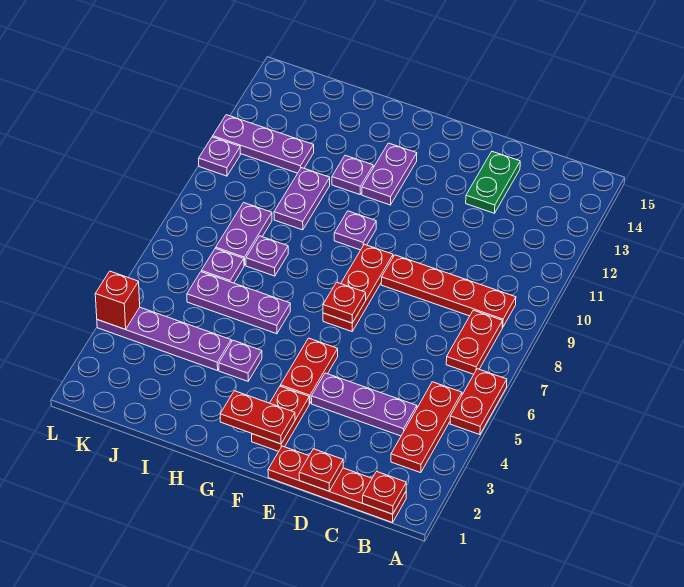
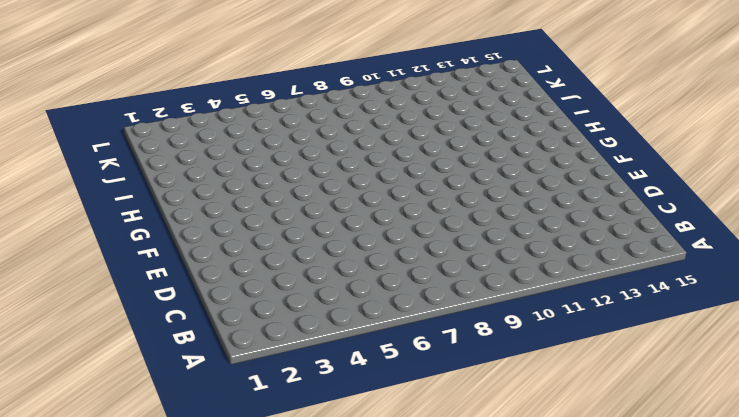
none -> red 1x2 plate [450,369,507,435]
none -> red 1x4 plate [268,446,406,523]
none -> red 1x3 plate [391,382,462,473]

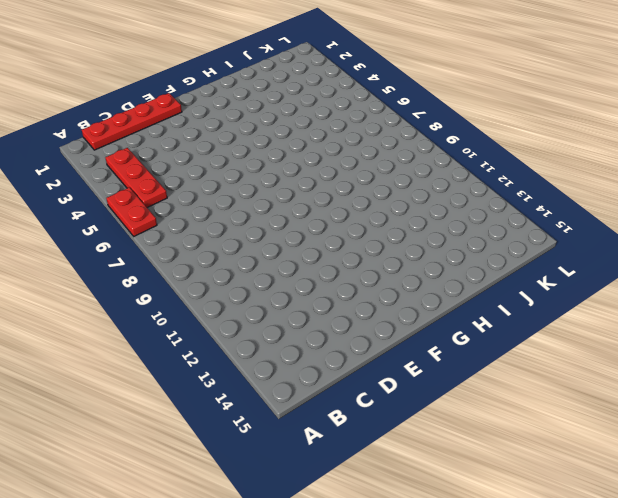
none -> red 1x2 plate [446,310,503,374]
none -> red 1x4 plate [381,255,516,327]
none -> purple 1x3 plate [311,373,417,436]

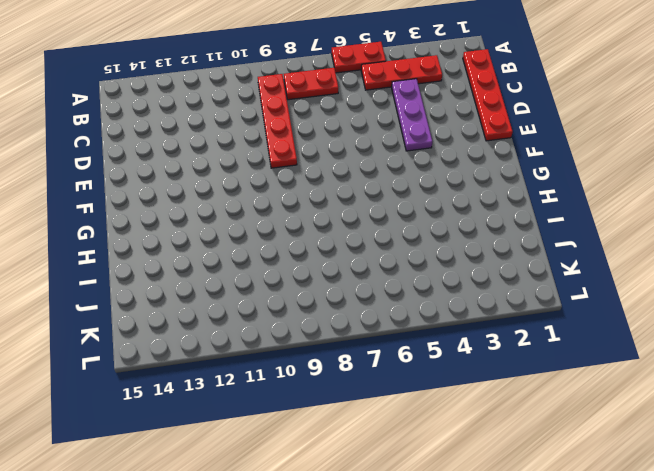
none -> green 1x2 plate [466,152,520,213]
none -> red 1x2 plate [252,386,309,451]
none -> red 1x2 plate [281,338,338,403]

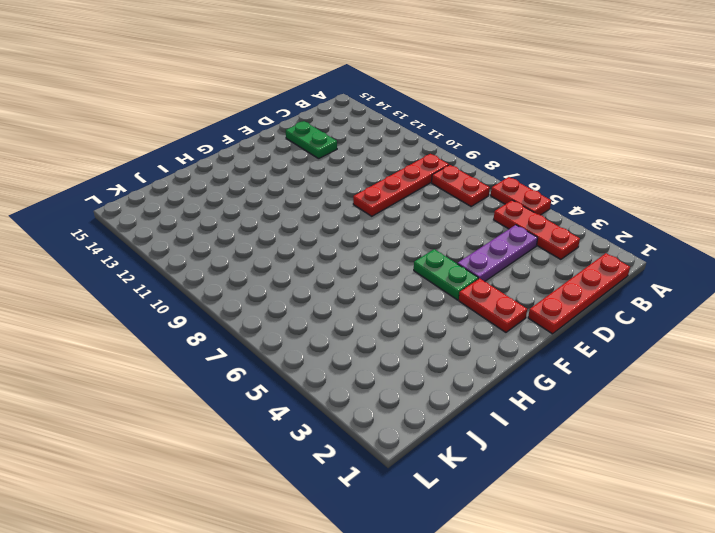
green 1x2 plate [414,249,478,300] -> red 1x2 plate [281,338,338,403]
none -> red 1x3 plate [323,244,393,331]
none -> purple 1x1 plate [334,211,376,250]
none -> purple 1x2 plate [362,143,417,205]

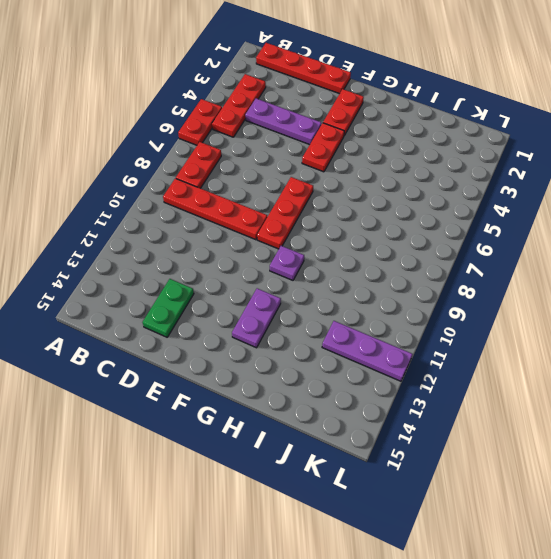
none -> purple 1x1 plate [219,340,262,381]
none -> purple 1x3 plate [187,272,290,334]
none -> purple 1x1 plate [332,155,373,195]

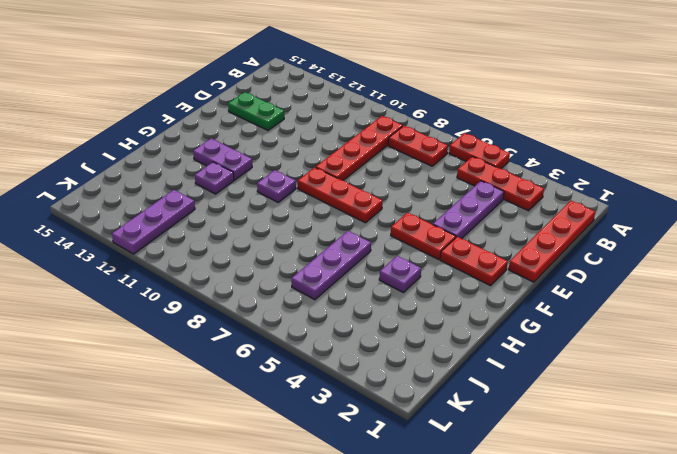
none -> purple 1x4 plate [97,307,231,371]
none -> purple 1x1 plate [246,236,288,276]
none -> purple 1x2 plate [274,168,330,230]

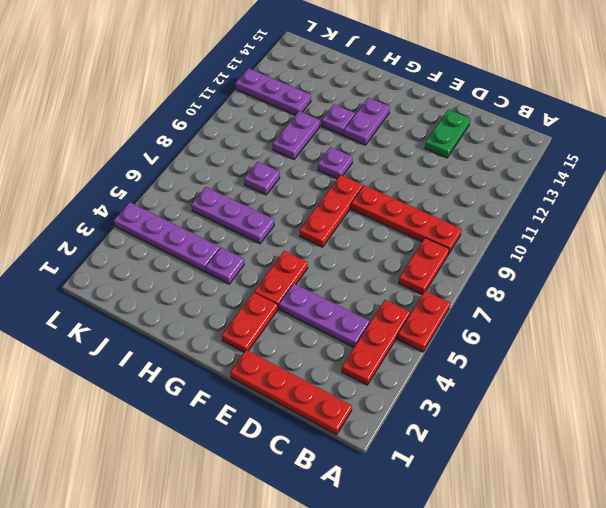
none -> purple 1x1 plate [201,248,244,283]
none -> purple 1x2 plate [216,203,272,265]
none -> purple 1x1 plate [199,137,240,176]

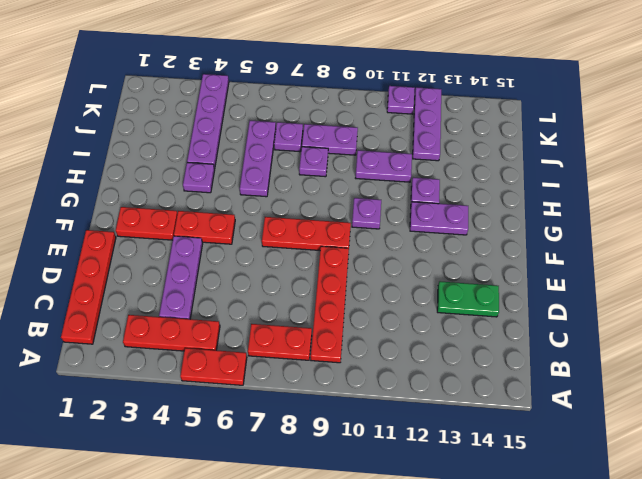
none -> red 1x1 plate [363,471,406,514]
none -> red 1x1 plate [299,449,343,491]
none -> red 1x2 plate [220,391,295,444]

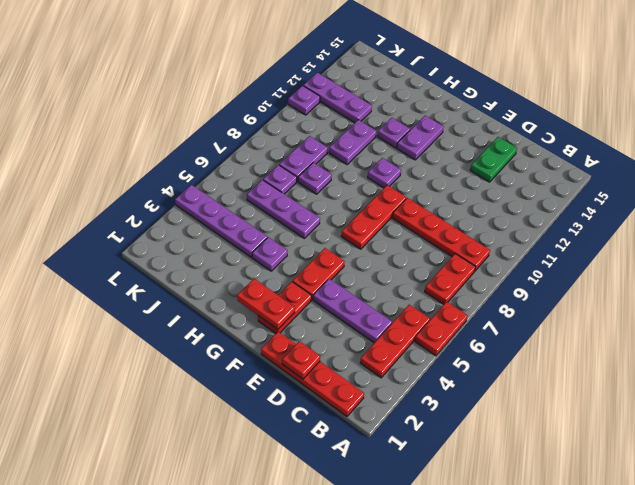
none -> red 1x1 plate [363,471,406,514]
none -> red 1x1 plate [323,282,366,323]
none -> red 1x1 brick [95,271,140,329]

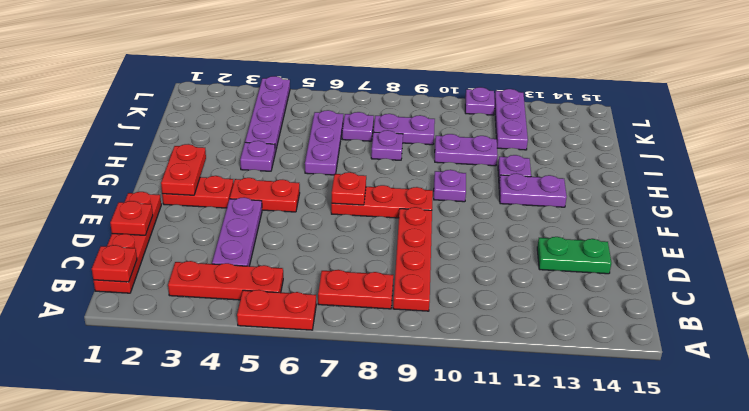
none -> red 1x1 brick [95,271,140,329]

